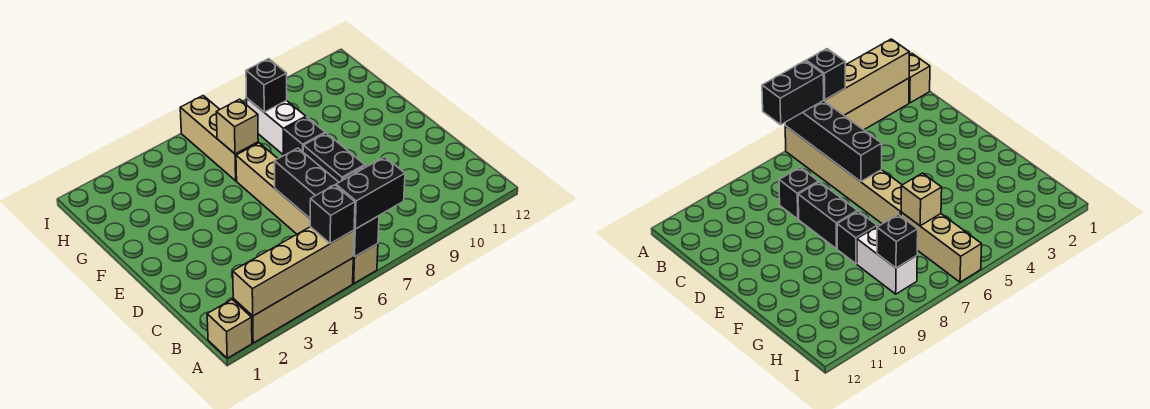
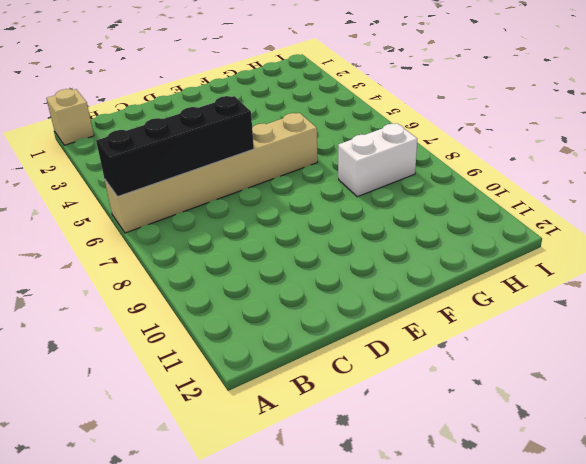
none -> tan 1x4 brick [233,258,353,343]
none -> black 1x1 brick [779,168,818,219]
none -> black 1x2 brick [303,133,365,182]

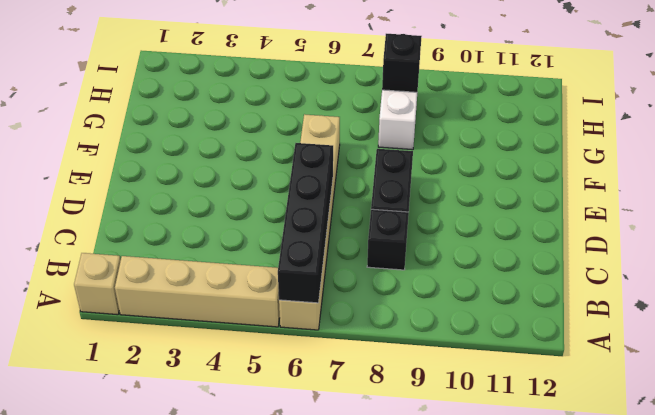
none -> black 1x1 brick [284,117,325,155]
none -> tan 1x3 brick [180,96,258,181]
none -> tan 1x4 brick [233,227,354,316]

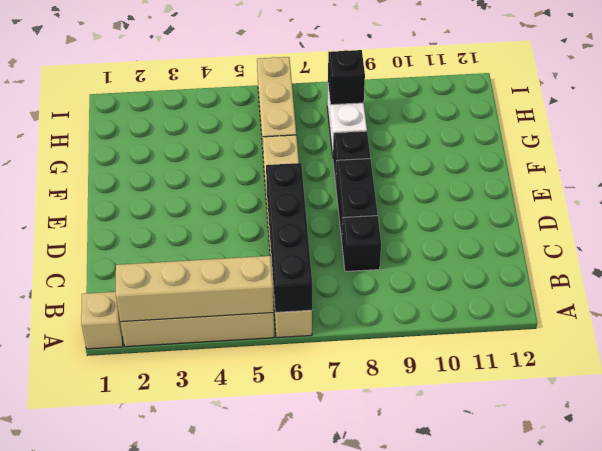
none -> tan 1x1 brick [216,99,258,154]
none -> black 1x1 brick [310,185,355,244]
none -> black 1x2 brick [336,157,405,229]

